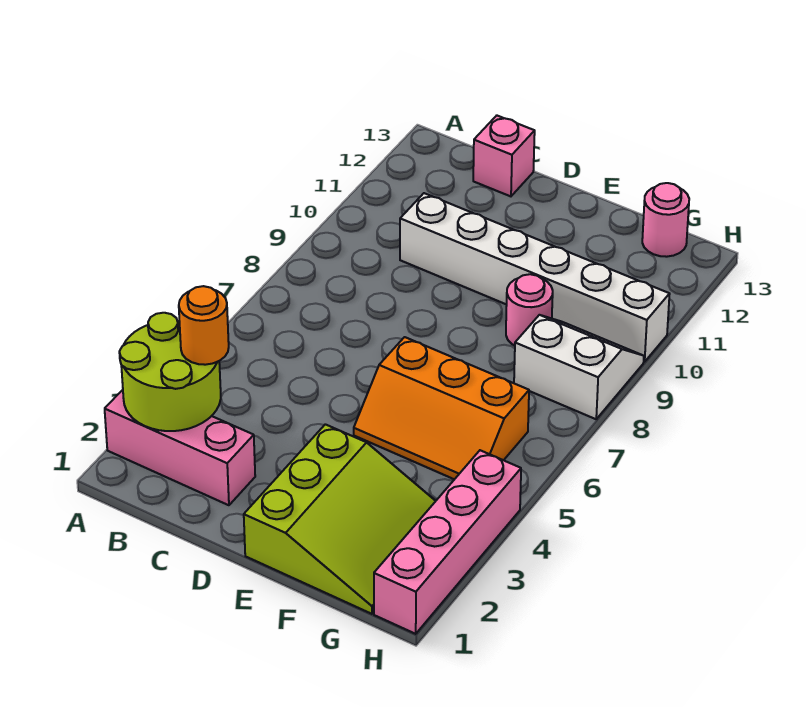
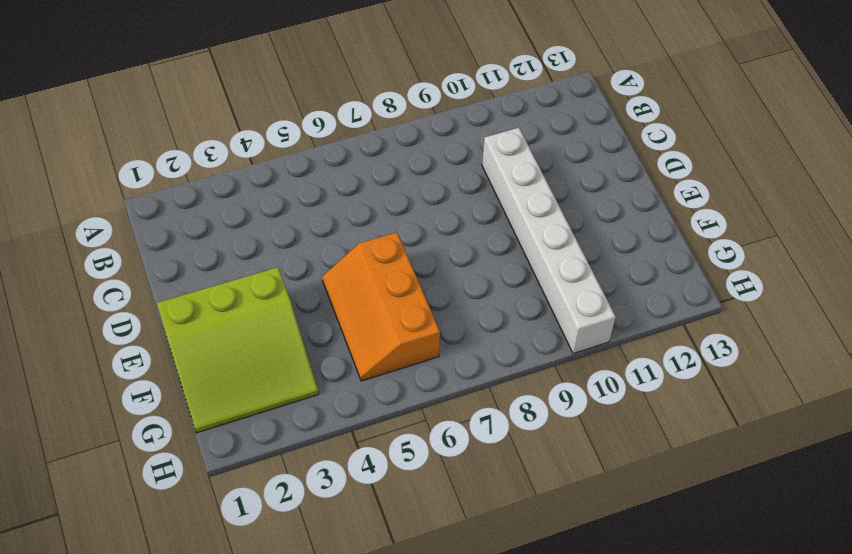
none -> pink 1x3 brick [105,390,255,505]
none -> pink 1x1 brick [473,116,535,196]

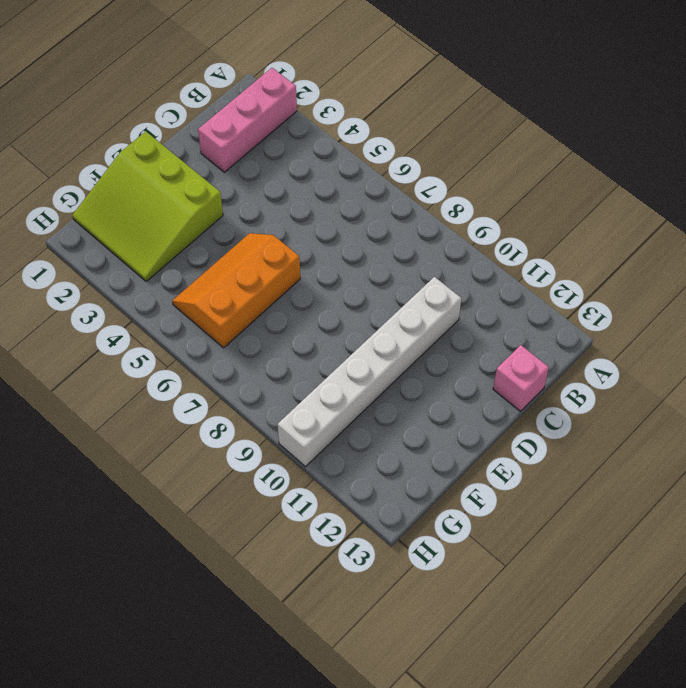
none -> pink 1x1 round brick [506,274,553,346]
none -> white 2x2 slope [514,315,644,419]

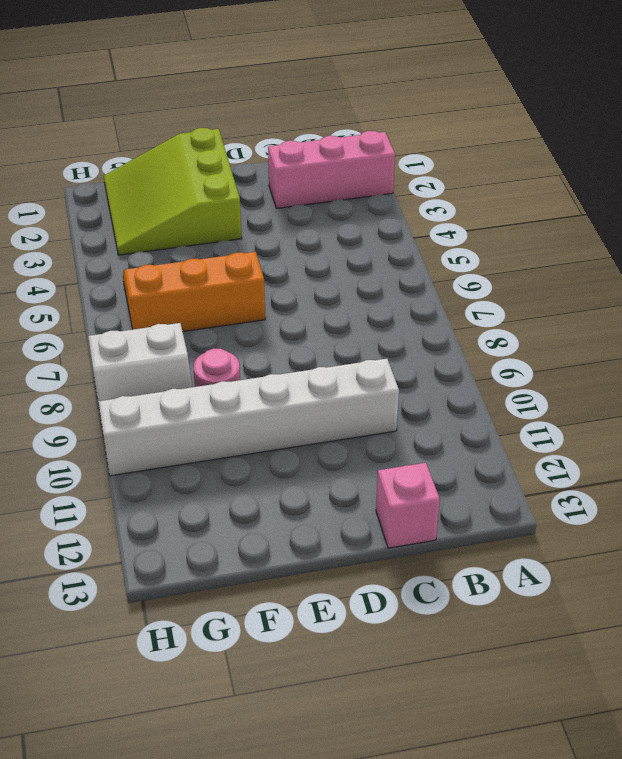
none -> pink 1x1 round brick [642,183,689,257]
none -> pink 1x4 brick [374,450,521,634]

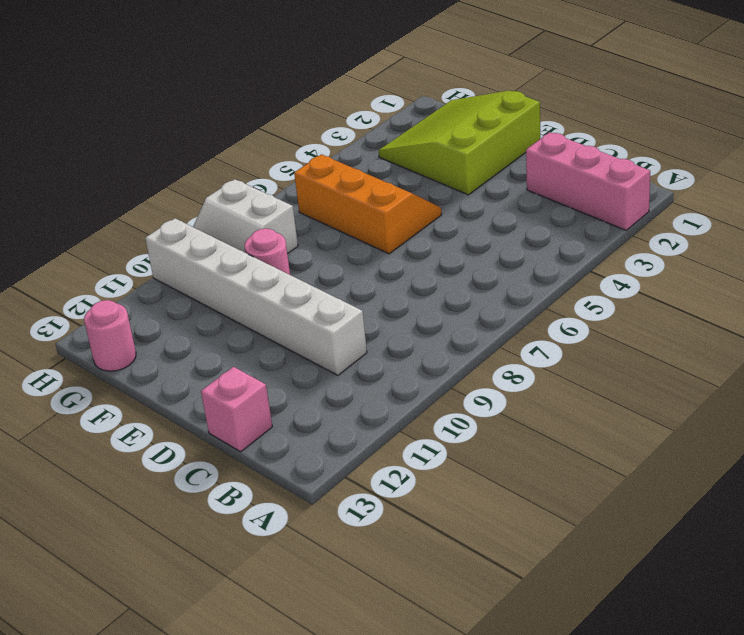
none -> pink 1x4 brick [374,450,521,634]
none -> lime 2x2 round brick [119,313,221,431]

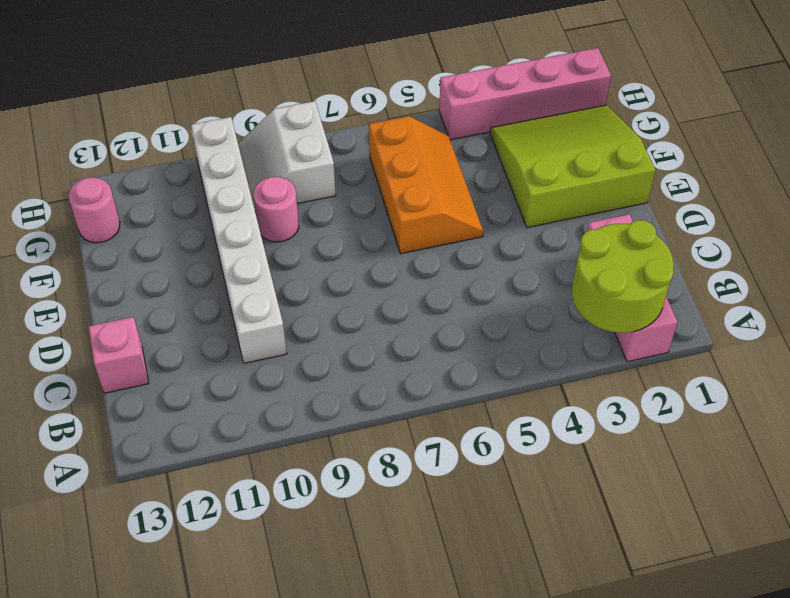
none -> orange 1x1 round brick [179,286,229,365]

